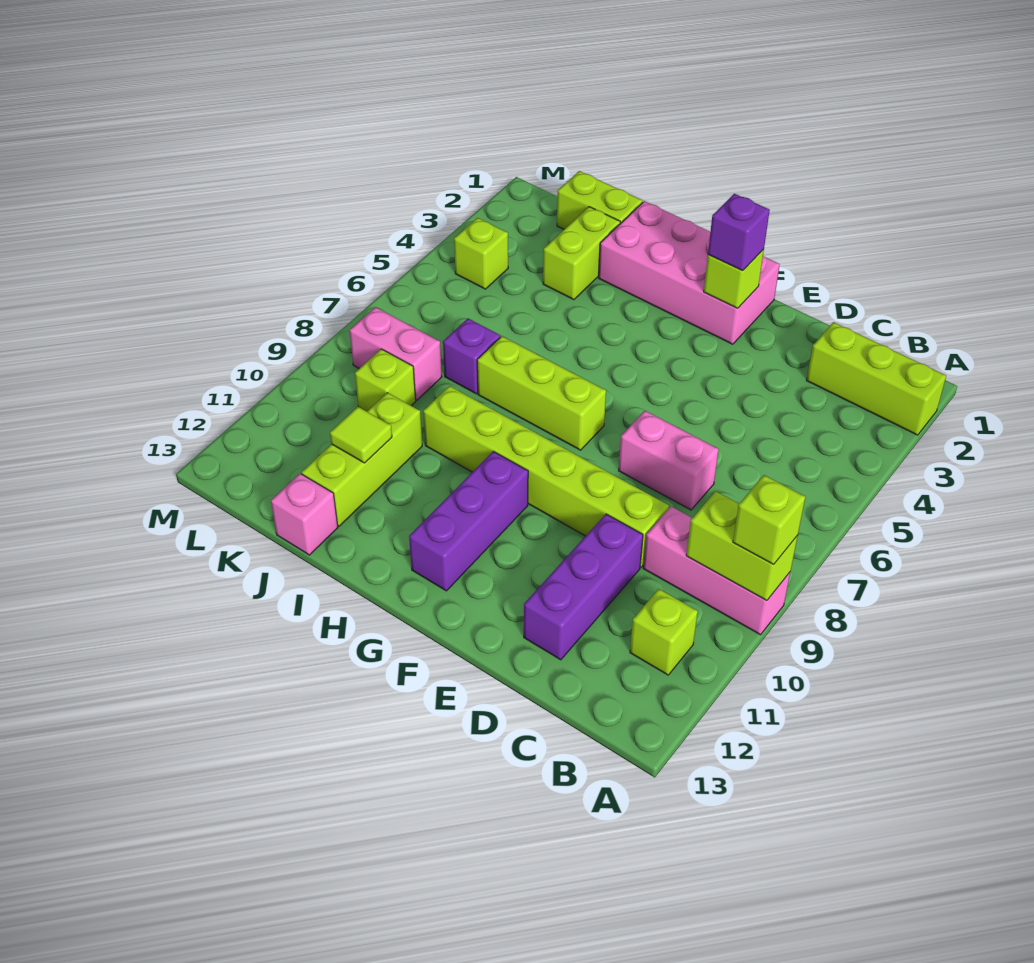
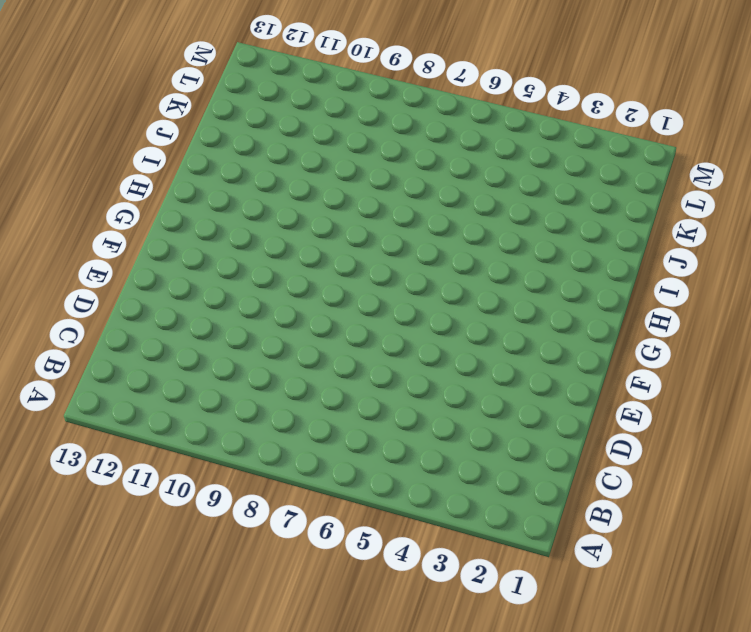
none -> lime 1x3 brick [806,322,946,435]
none -> pink 1x3 brick [643,507,790,635]
none -> lime 1x1 brick [630,589,698,675]

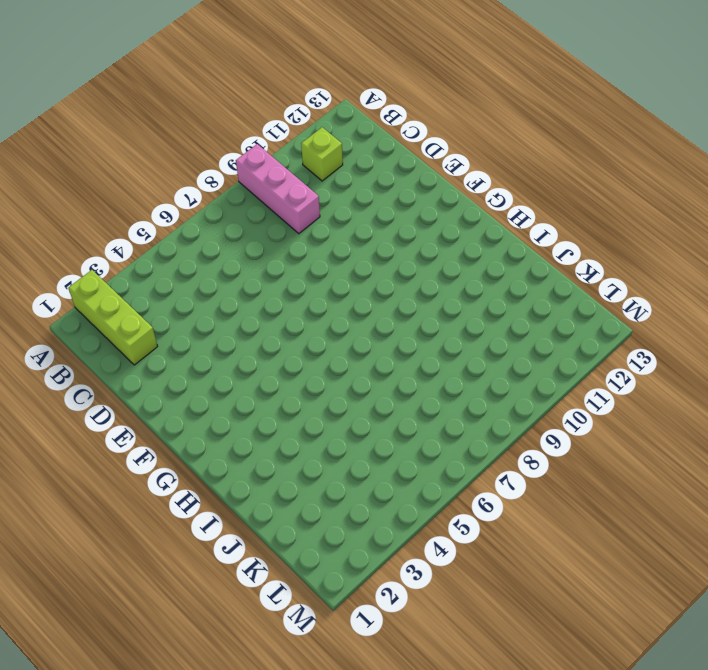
none -> pink 1x2 brick [619,411,719,510]
none -> lime 1x6 brick [423,386,669,567]
none -> purple 1x3 brick [524,514,643,660]

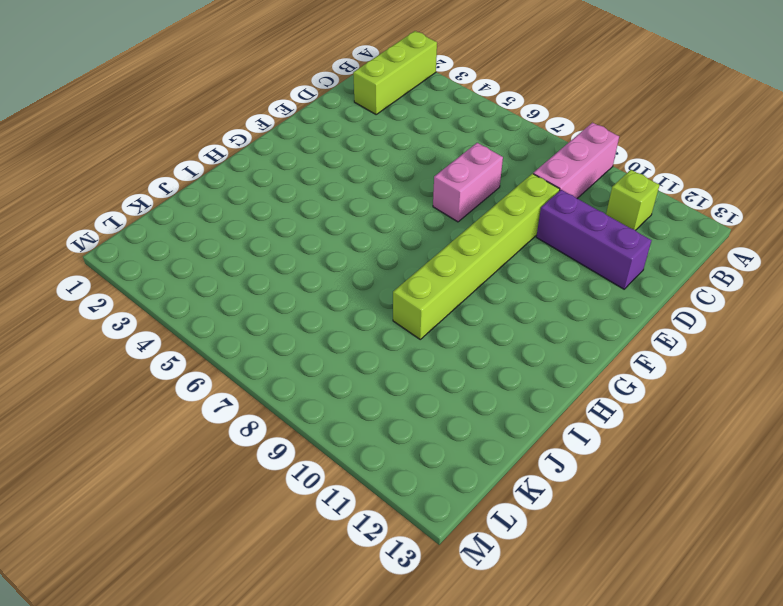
none -> pink 2x4 brick [599,201,780,344]
none -> lime 1x3 brick [477,336,606,450]
none -> purple 1x3 brick [409,451,528,591]

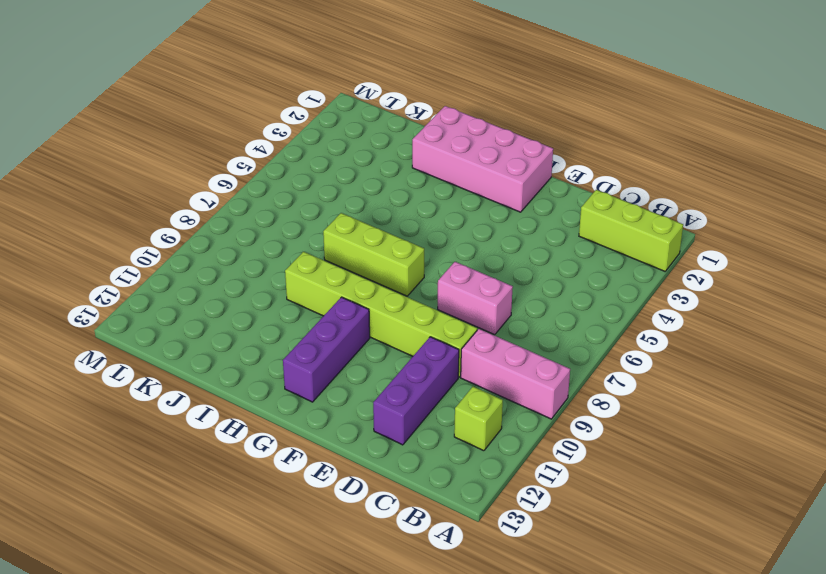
none -> lime 1x2 brick [557,171,643,229]
none -> lime 1x2 brick [543,207,620,300]
none -> purple 1x1 brick [443,319,500,394]

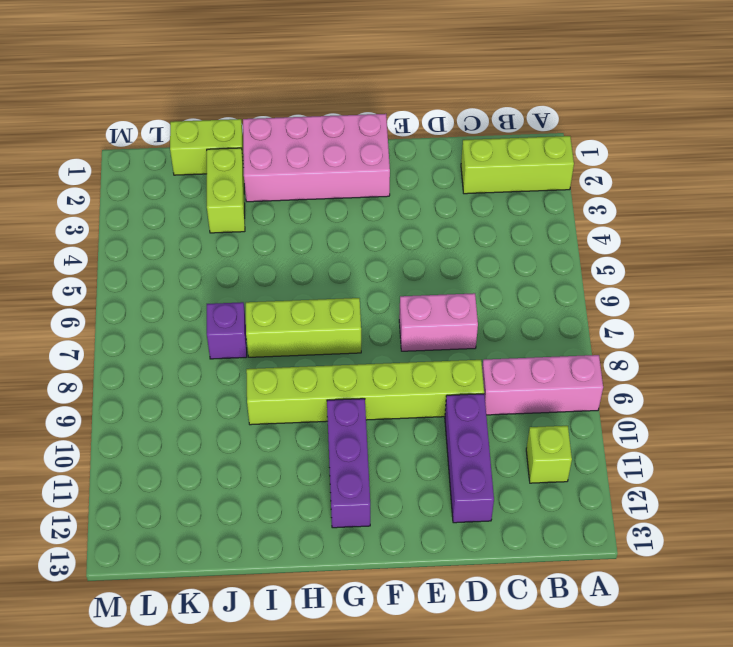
none -> lime 1x3 brick [302,393,422,526]
none -> pink 1x1 brick [271,474,338,555]
none -> pink 1x2 brick [350,307,442,400]

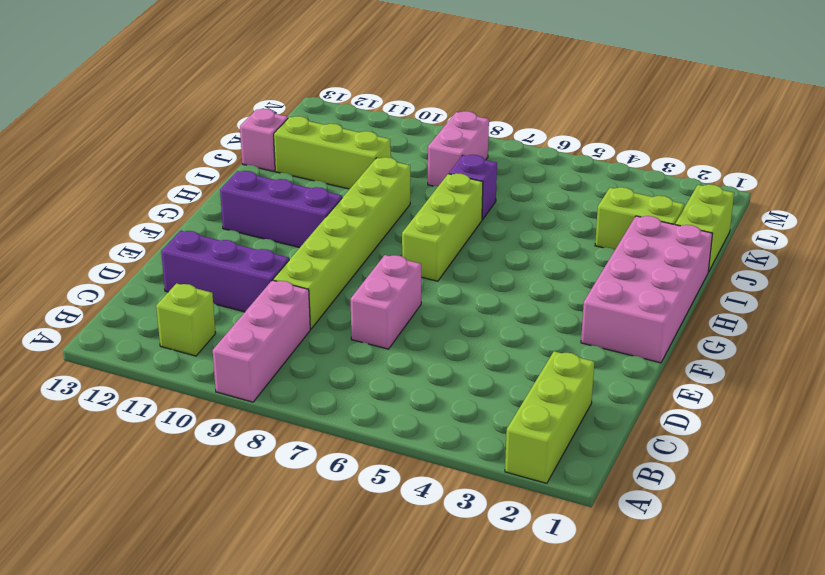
none -> lime 1x1 brick [355,349,416,411]
none -> lime 1x1 brick [454,218,508,289]
none -> lime 1x2 brick [686,491,798,601]

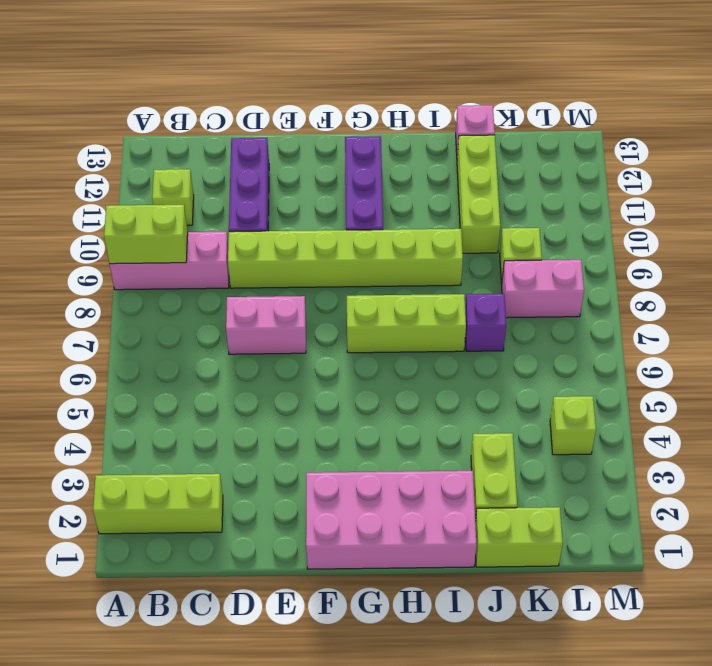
none -> lime 1x1 brick [704,249,764,308]
none -> lime 1x1 tile [330,407,392,463]
none -> lime 1x1 brick [733,475,805,565]

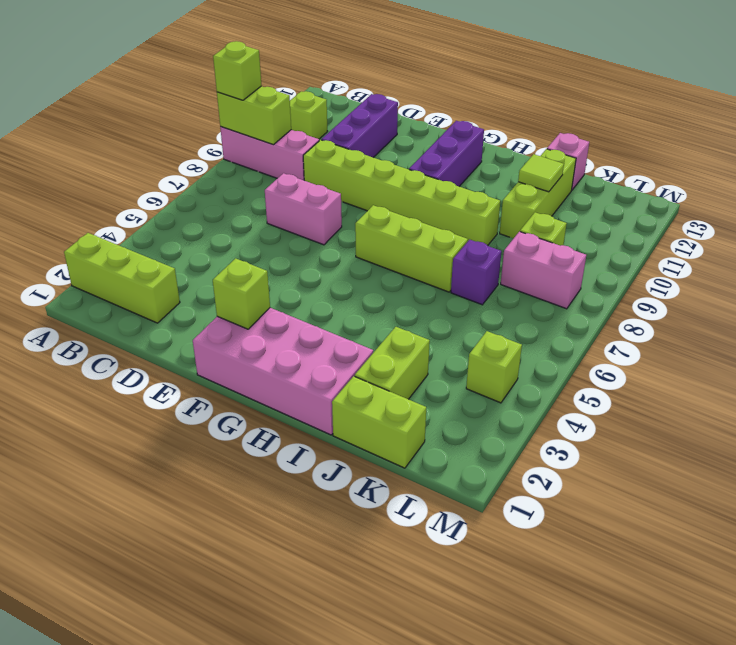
none -> purple 1x1 brick [708,194,770,271]

